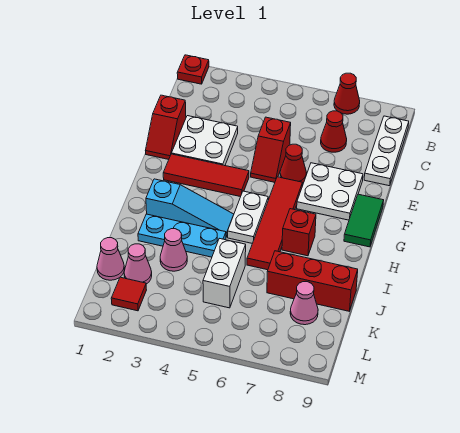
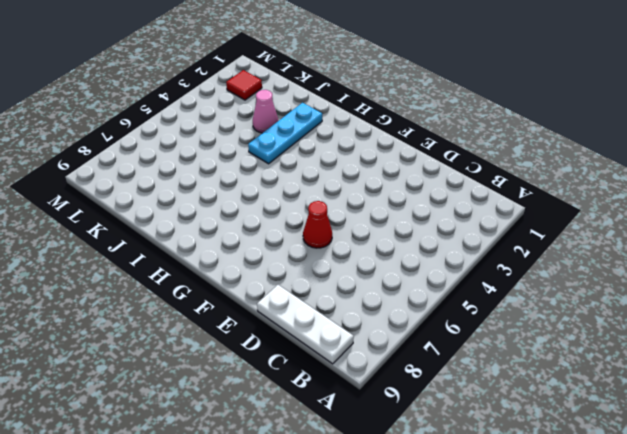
none -> red 1x1 plate [177,55,209,84]
none -> red 1x1 cone [334,73,360,114]
none -> red 1x1 cone [321,111,347,152]

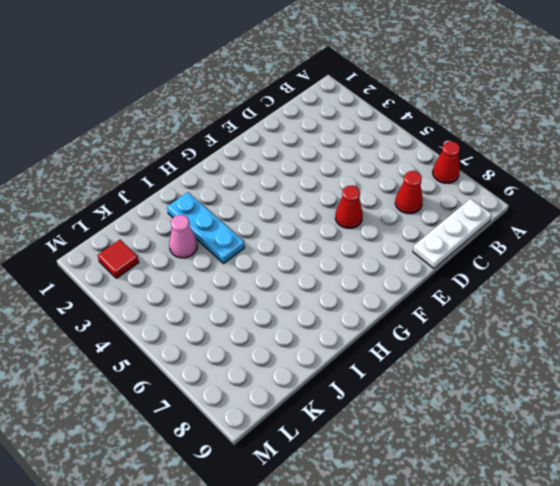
none -> red 1x1 plate [177,55,209,84]
none -> red 1x2 slope [146,95,186,159]
none -> white 2x2 plate [172,116,238,166]

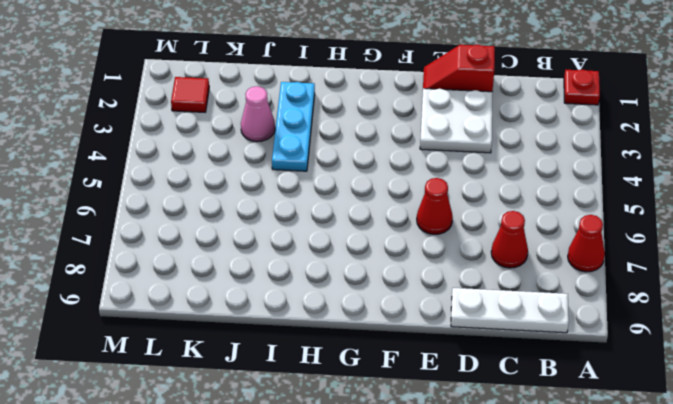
none -> red 1x2 slope [251,117,291,182]
none -> white 2x2 plate [297,163,363,220]
none -> red 1x3 tile [163,154,249,197]

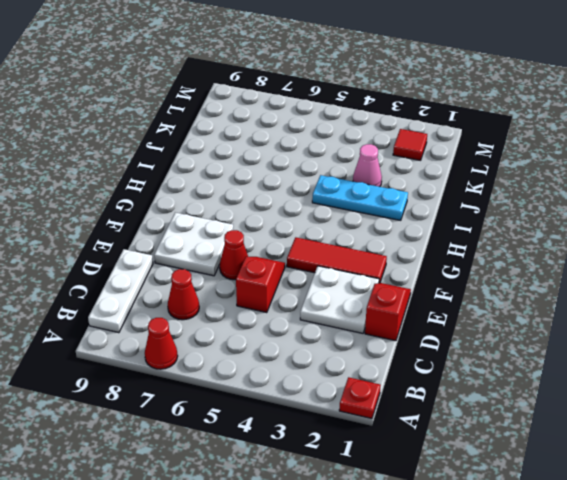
none -> red 1x4 tile [247,177,302,270]
none -> green 1x2 tile [344,194,384,247]
none -> white 1x2 plate [228,191,268,244]

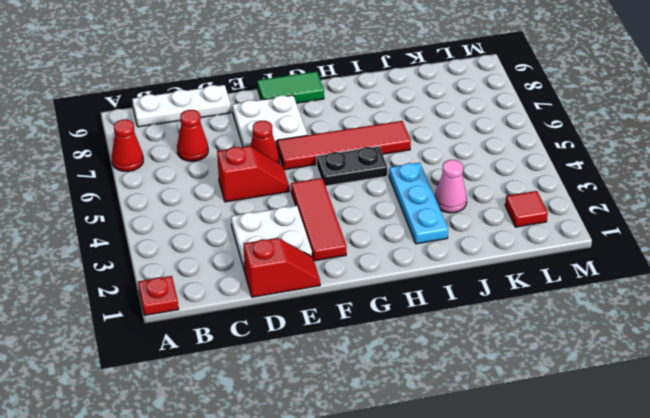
black 1x2 plate [317,146,387,186] -> white 1x2 plate [228,191,268,244]
none -> cyan 1x3 slope [146,179,234,237]
none -> red 1x1 brick [282,209,316,256]
none -> white 1x2 brick [203,238,246,308]

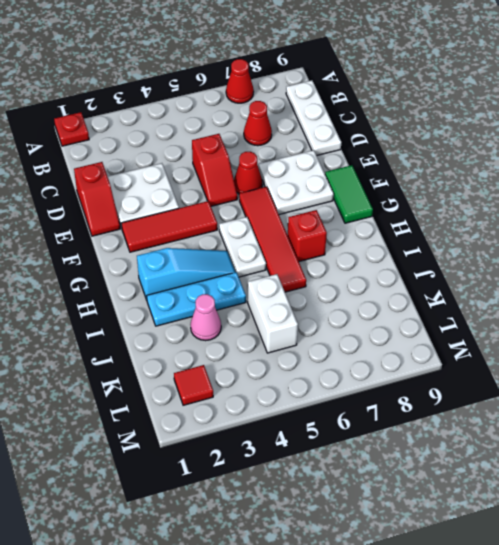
none -> red 1x3 brick [267,251,358,311]
none -> pink 1x1 cone [97,238,124,280]
none -> pink 1x1 cone [124,244,152,284]

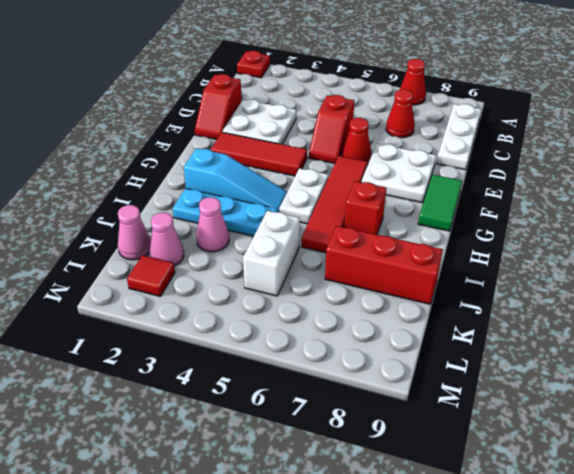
none -> pink 1x1 cone [290,282,318,325]

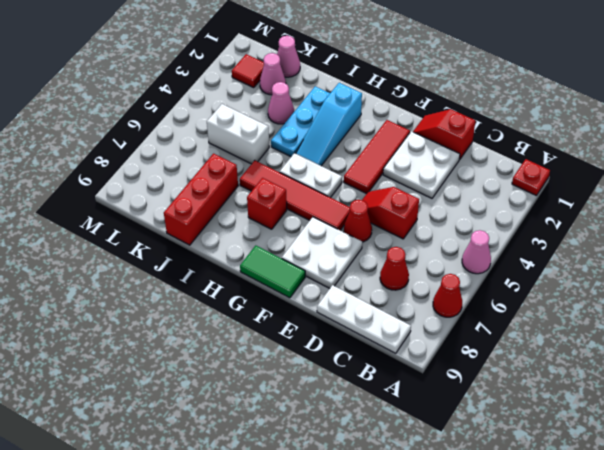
pink 1x1 cone [462,230,491,274] -> pink 1x1 cone moved to [290,282,318,325]

